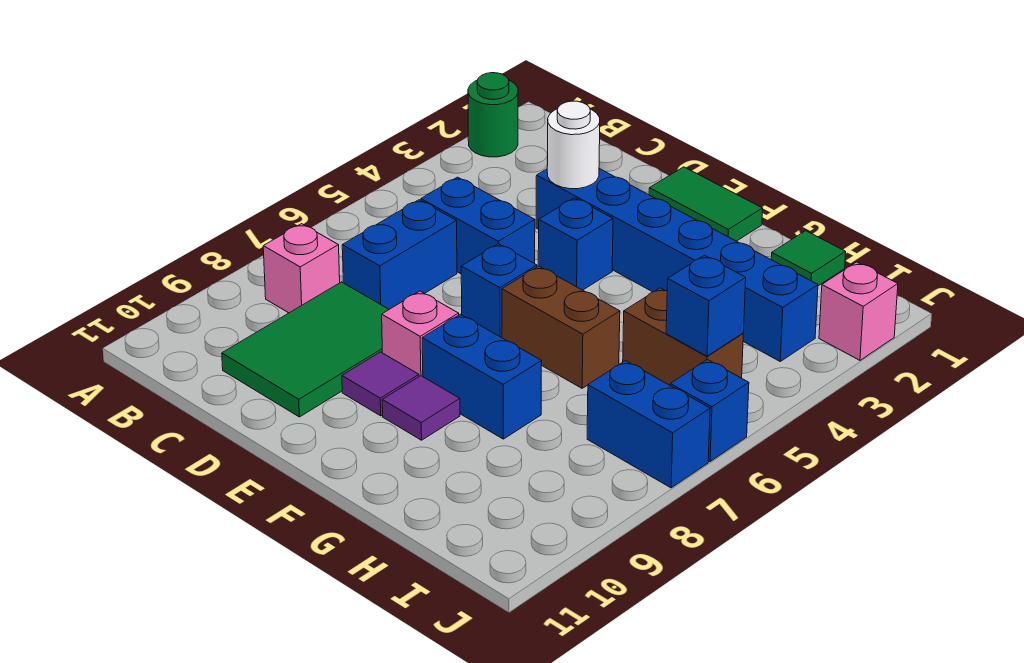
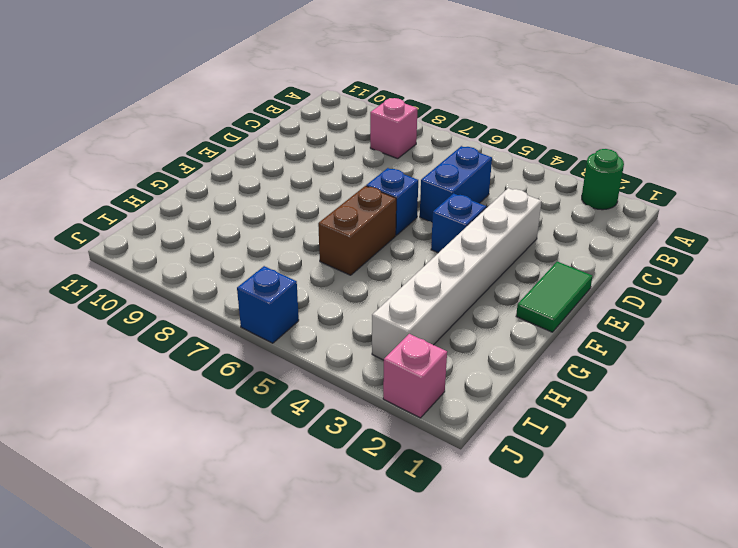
white 1x6 brick [372,188,542,360] -> blue 1x6 brick [536,169,818,361]
none -> blue 1x2 brick [342,200,457,309]
none -> green 2x3 tile [222,282,389,417]
none -> pink 1x1 brick [382,291,459,377]

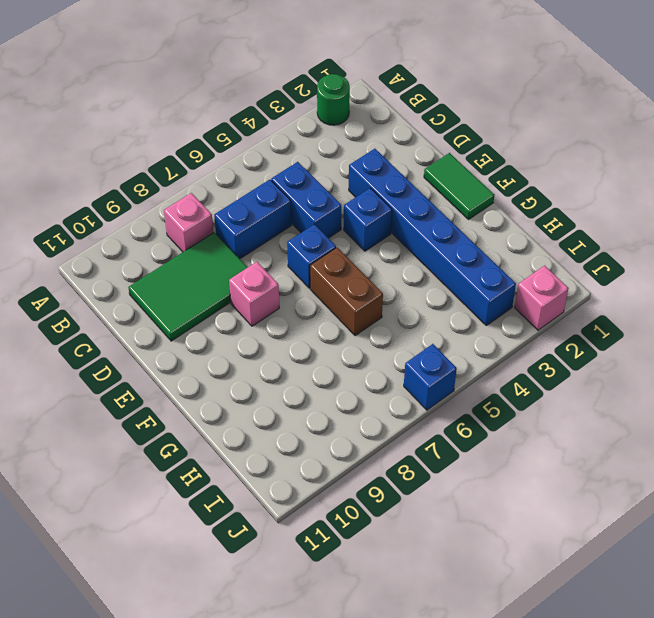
none -> purple 1x1 tile [342,352,419,416]
none -> blue 1x2 brick [422,314,542,439]
none -> purple 1x1 tile [382,376,460,440]

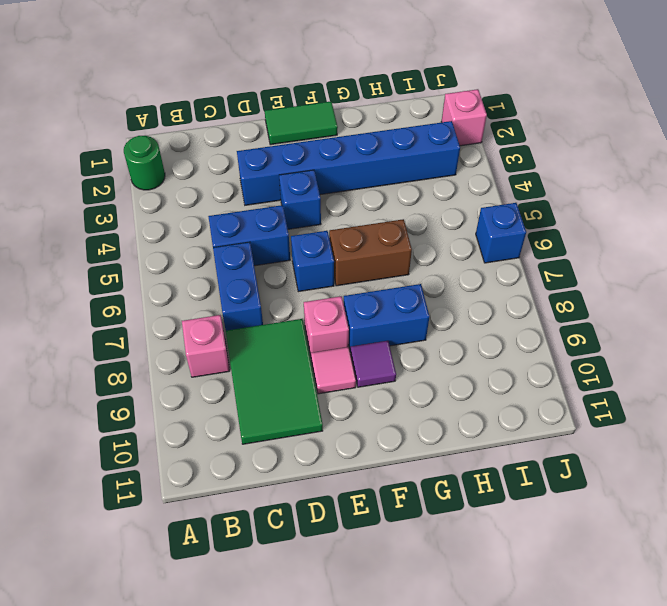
pink 1x1 tile [311,347,356,394] -> purple 1x1 tile [342,352,419,416]
none -> green 1x1 tile [771,231,846,286]
none -> brown 1x2 brick [623,288,743,385]
none -> blue 1x2 brick [587,361,710,488]

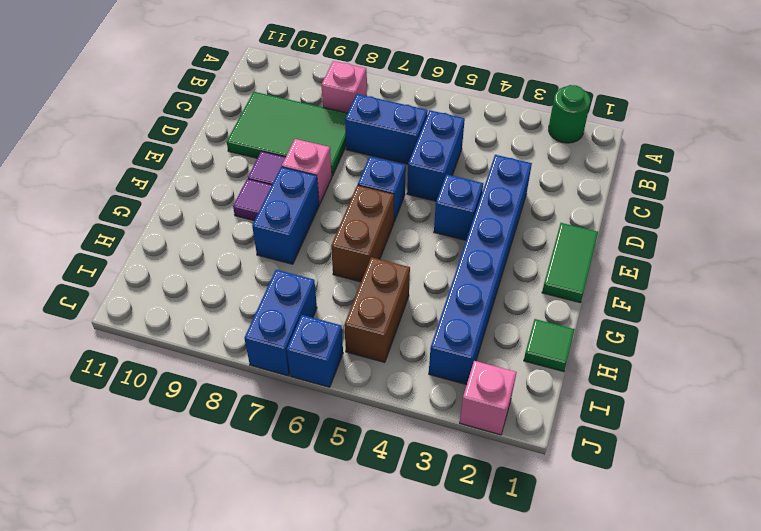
none -> white 1x1 round brick [547,101,600,189]
none -> blue 1x1 brick [666,255,746,356]

